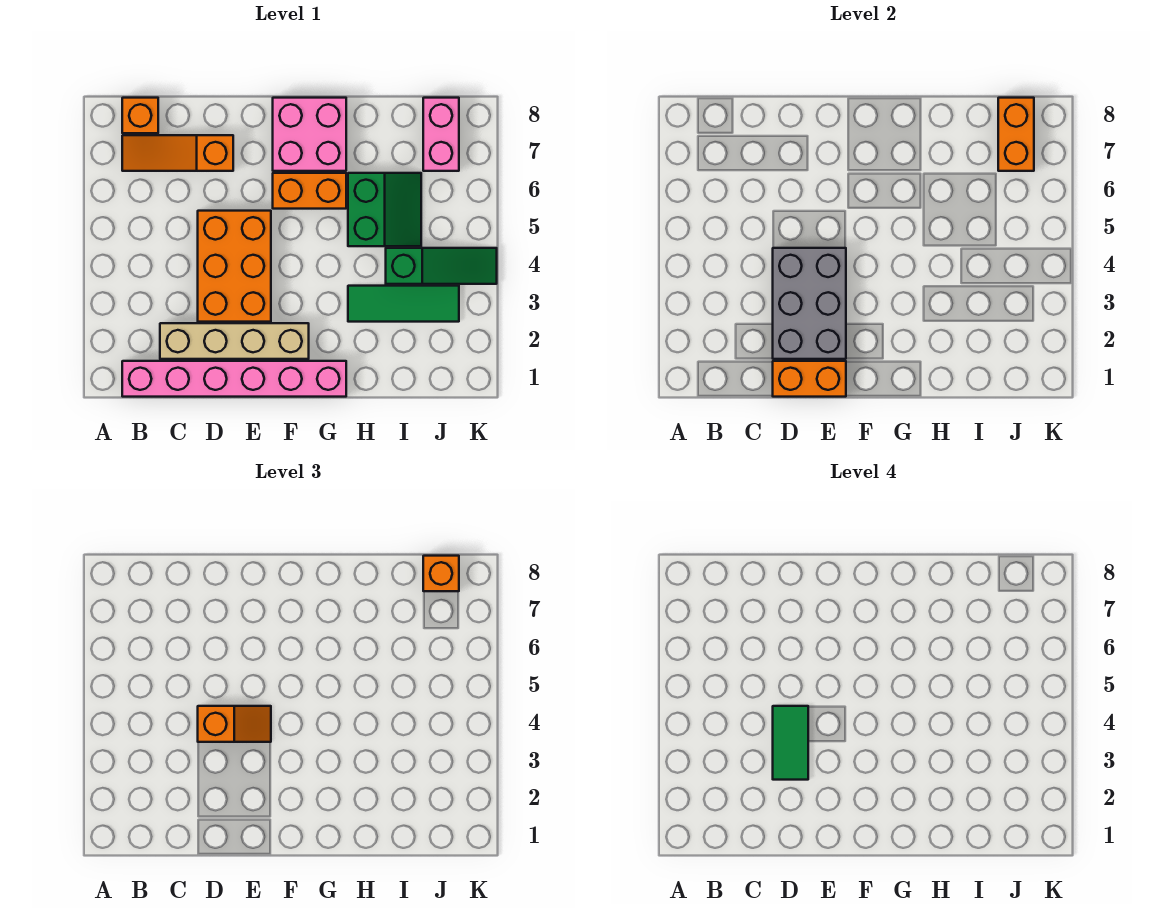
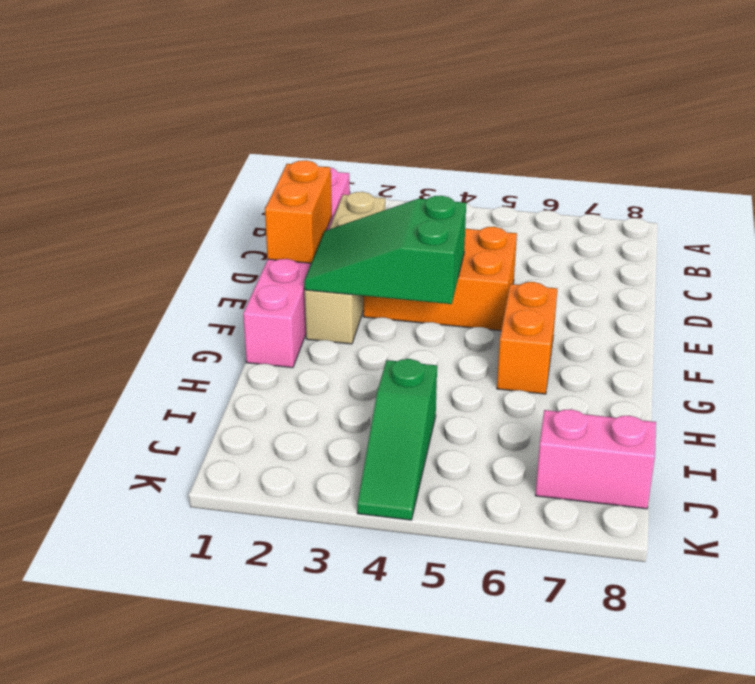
green 2x3 slope [304,196,466,304] -> grey 2x3 brick [773,248,846,359]
none -> orange 1x3 slope [122,135,233,171]
none -> orange 1x1 brick [122,98,158,133]
none -> pink 2x2 brick [273,98,346,171]

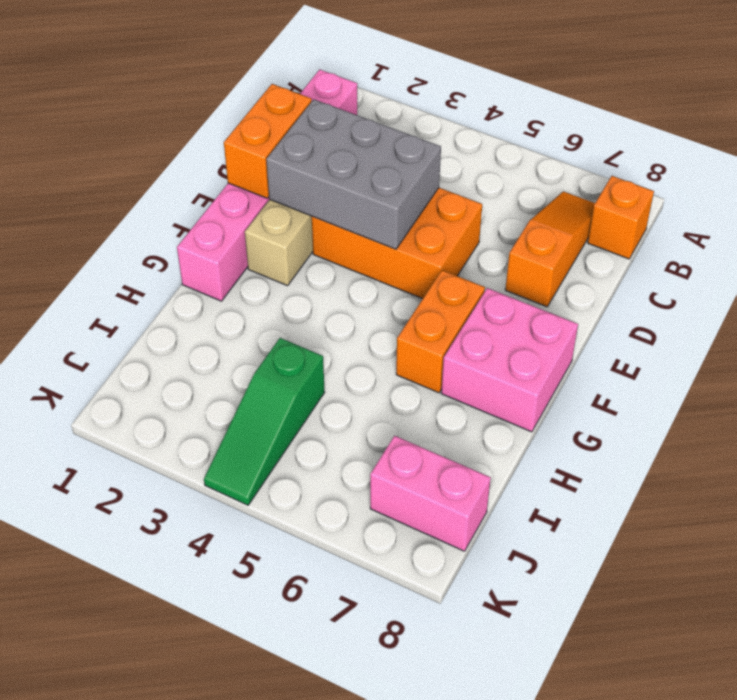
none -> green 1x3 tile [348,286,459,322]
none -> green 2x2 slope [348,173,421,246]
none -> orange 1x2 brick [998,98,1034,171]

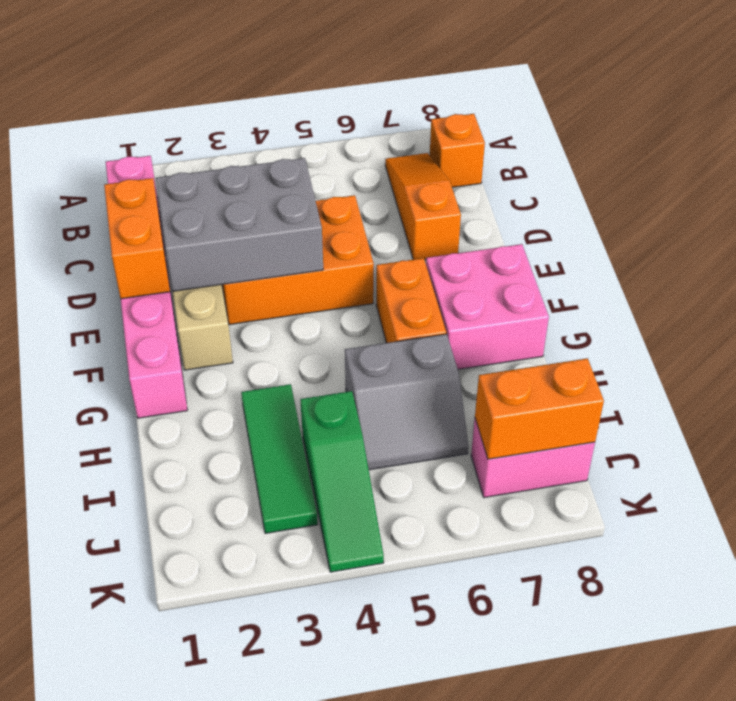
grey 2x2 slope [345,334,469,470] -> green 2x2 slope [348,173,421,246]
none -> orange 1x2 slope [198,706,271,742]
none -> orange 1x1 brick [423,556,459,591]
none -> green 1x2 tile [773,706,808,780]

